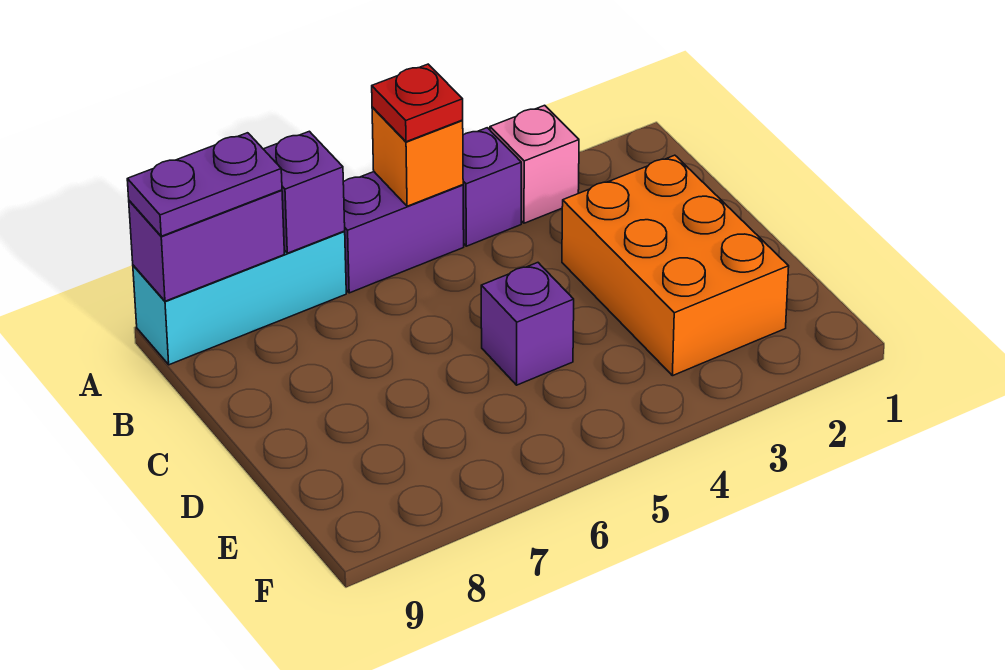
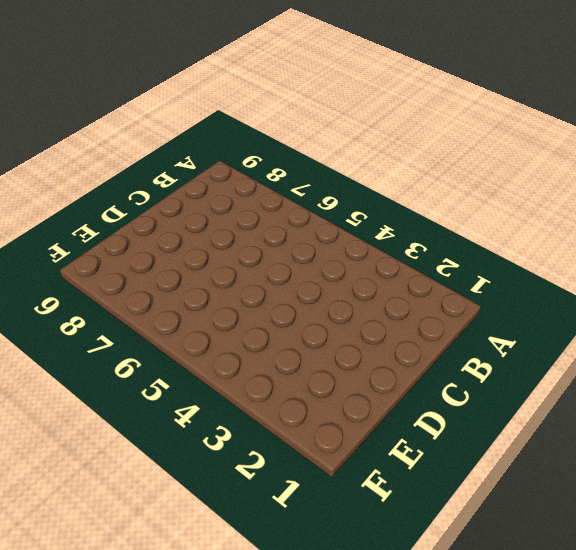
none -> pink 1x1 brick [490,105,579,223]
none -> purple 1x1 brick [463,128,521,246]

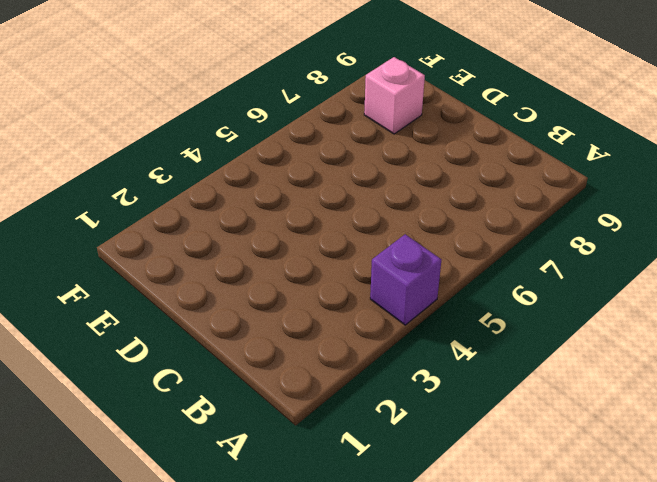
pink 1x1 brick [364,57,425,134] -> pink 1x1 brick moved to [490,105,579,223]
none -> purple 1x2 brick [343,172,464,293]
none -> cyan 1x3 brick [133,231,346,365]

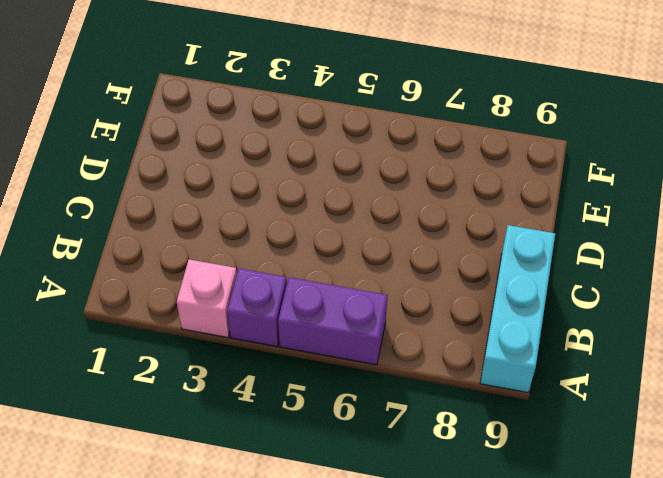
cyan 1x3 brick [480,225,555,392] -> cyan 1x3 brick turned to [133,231,346,365]
none -> orange 2x3 brick [562,155,789,376]
none -> purple 1x1 brick [481,263,574,385]

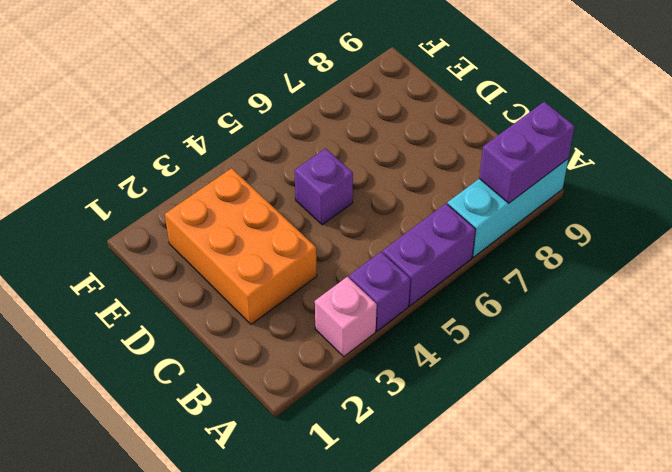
none -> orange 1x1 brick [372,107,463,206]
none -> purple 1x1 brick [264,131,345,253]

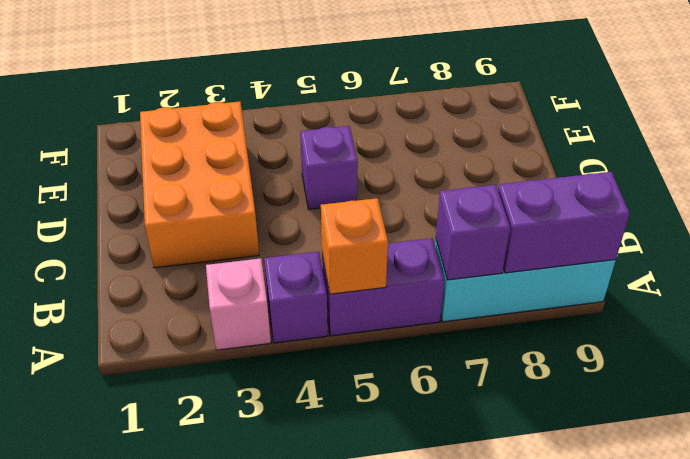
none -> red 1x1 plate [372,64,463,142]
none -> purple 1x2 plate [127,133,282,236]

